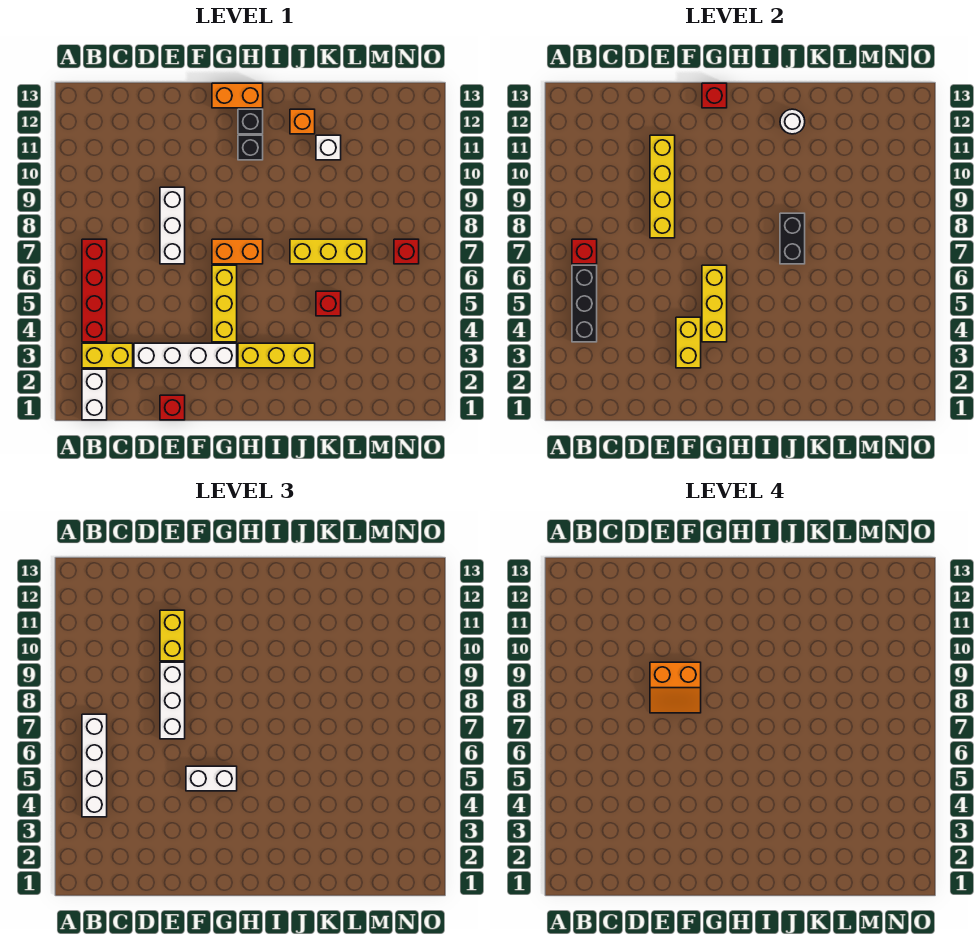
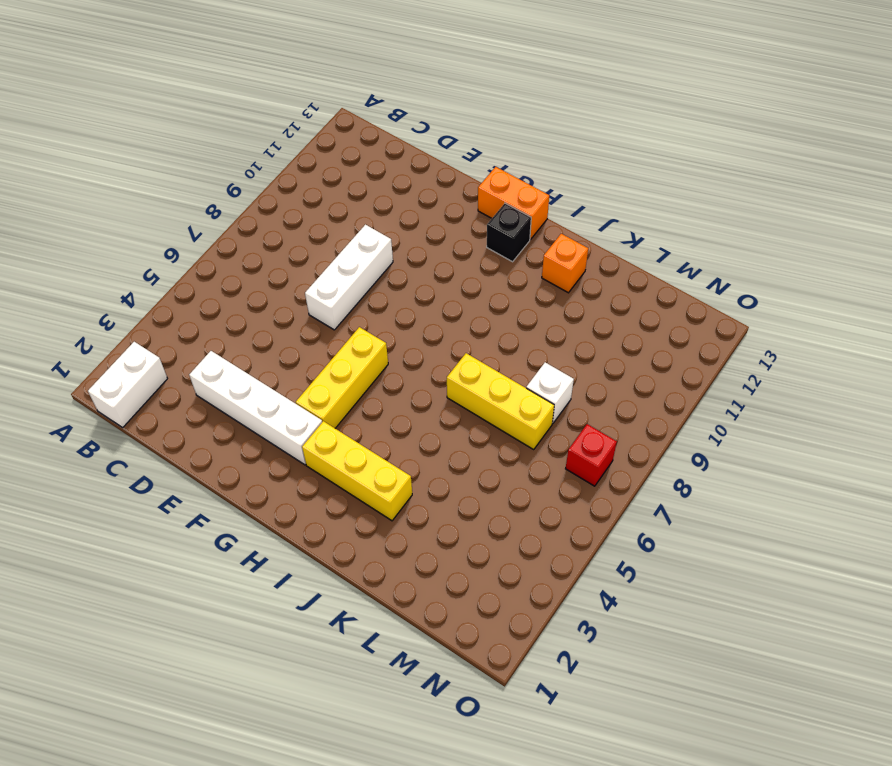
white 1x1 brick [526,362,574,423] -> white 1x1 brick moved to [316,135,341,160]
none -> yellow 1x2 brick [82,343,133,368]
none -> red 1x4 brick [82,239,107,342]
none -> red 1x1 brick [160,395,185,420]
none -> orange 1x2 brick [212,239,263,264]

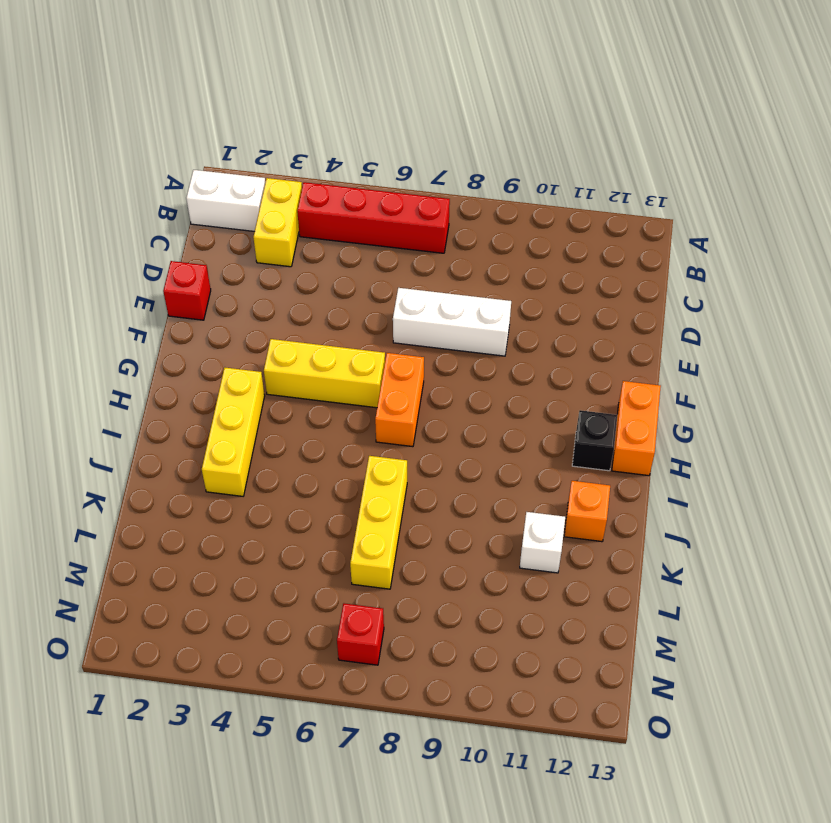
none -> white 1x4 brick [134,343,237,368]
none -> black 1x1 brick [238,135,263,160]
none -> red 1x1 brick [316,291,341,316]
none -> black 1x3 brick [572,265,597,342]

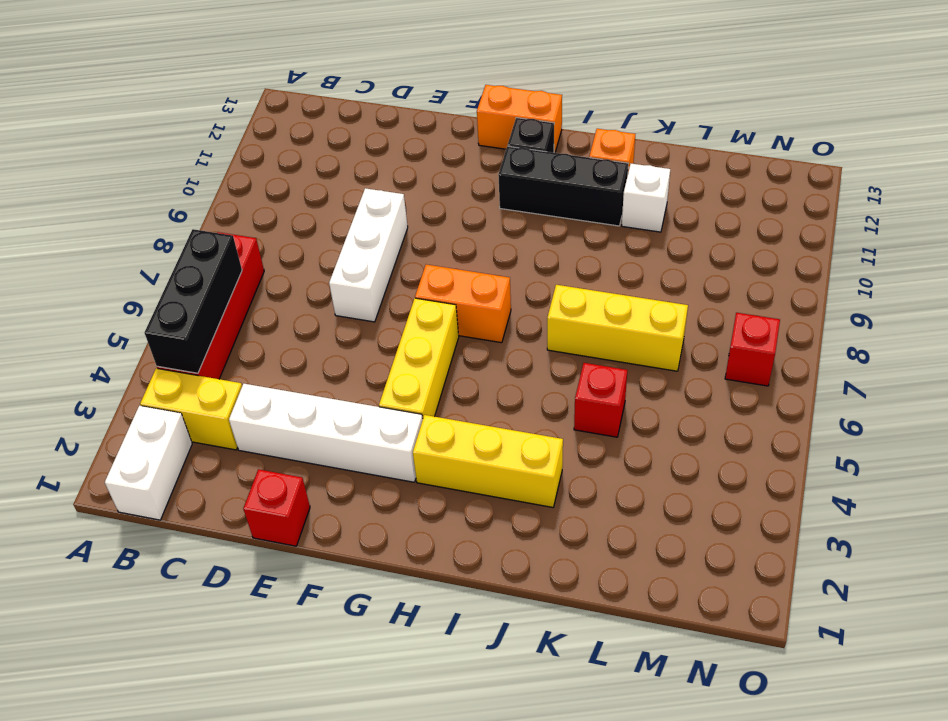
black 1x3 brick [498,146,629,226] -> black 1x1 brick [238,135,263,160]
none -> red 1x1 brick [572,239,597,264]
none -> yellow 1x4 brick [650,135,675,238]
none -> yellow 1x2 brick [676,317,701,368]
none -> yellow 1x3 brick [702,265,727,342]

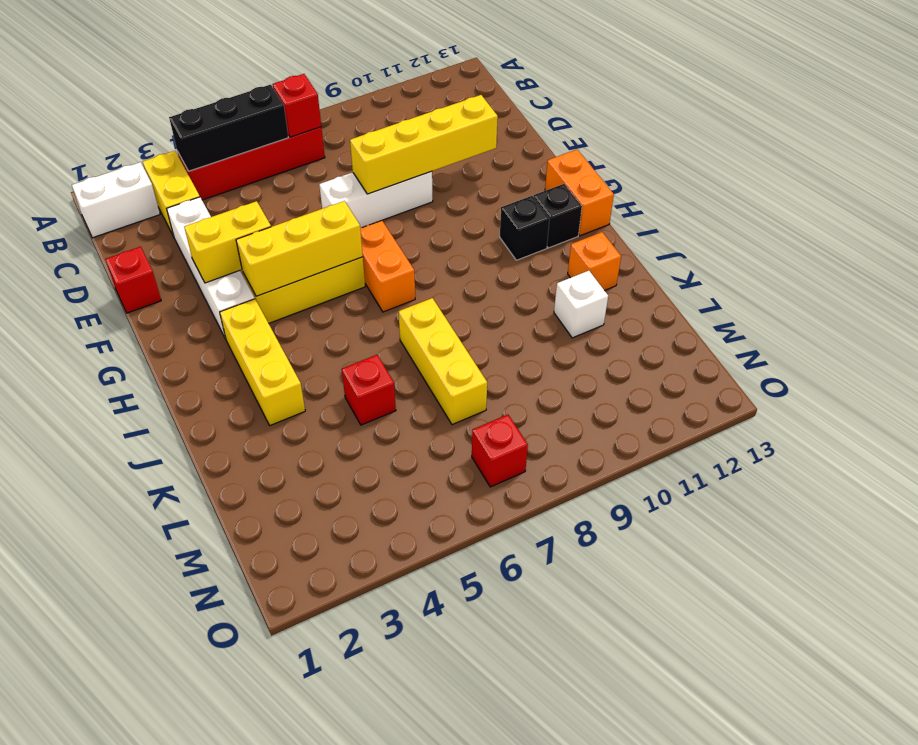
none -> red 1x1 brick [702,83,727,108]
none -> black 1x2 brick [780,213,805,264]
none -> white 1x1 round brick [780,109,805,134]
none -> white 1x4 brick [82,714,107,817]

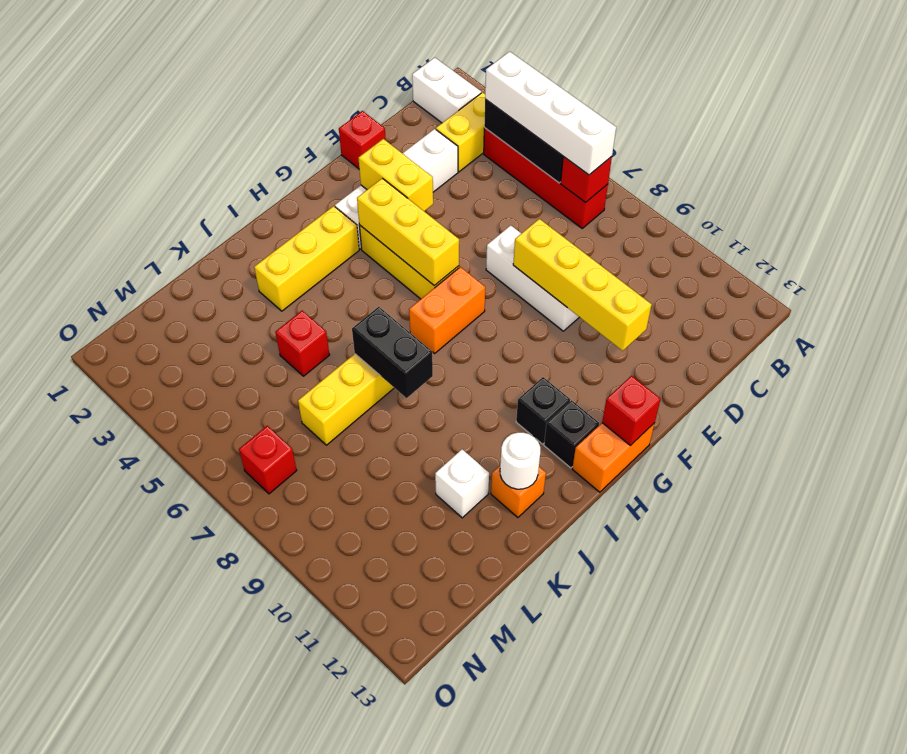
none -> white 1x3 brick [160,662,185,739]
none -> yellow 1x2 brick [160,610,185,661]
none -> white 1x2 brick [186,766,237,791]
none -> orange 2x2 slope [650,662,701,713]

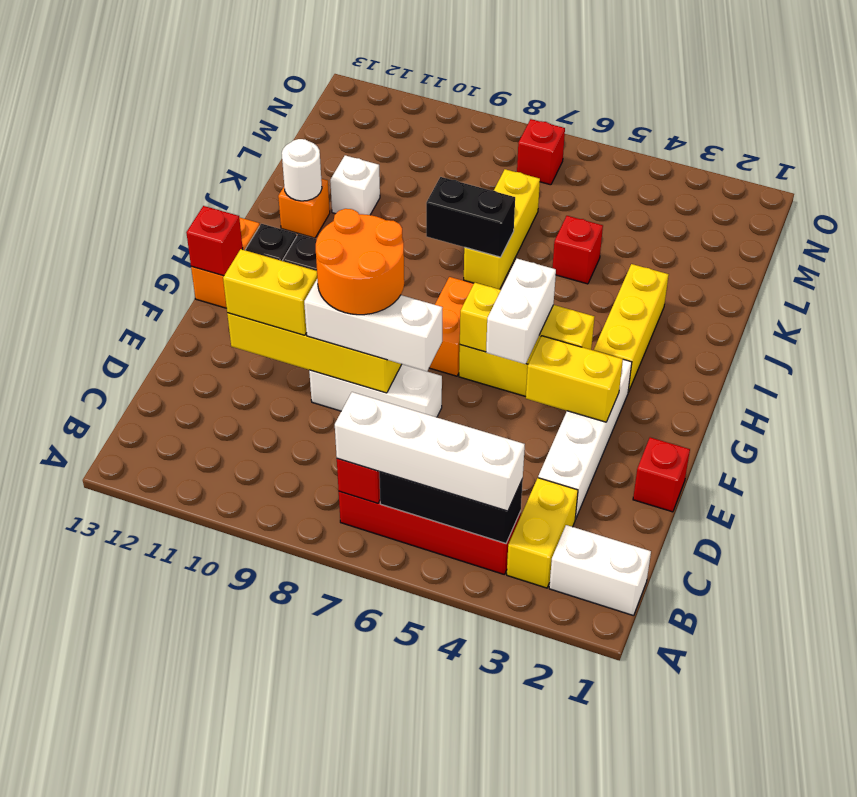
orange 2x2 round brick [316,209,404,315] -> orange 2x2 slope [650,662,701,713]

